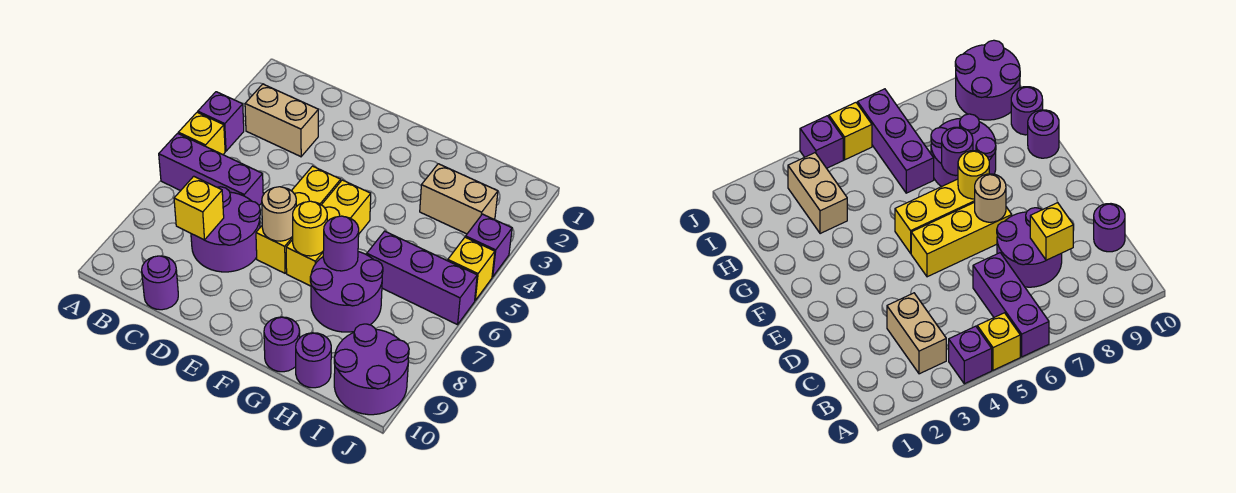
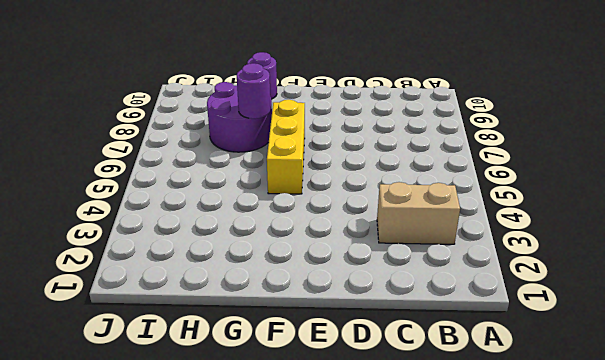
none -> purple 1x1 brick [198,92,244,151]
none -> yellow 1x1 brick [178,112,225,155]
none -> purple 1x3 brick [159,133,263,205]

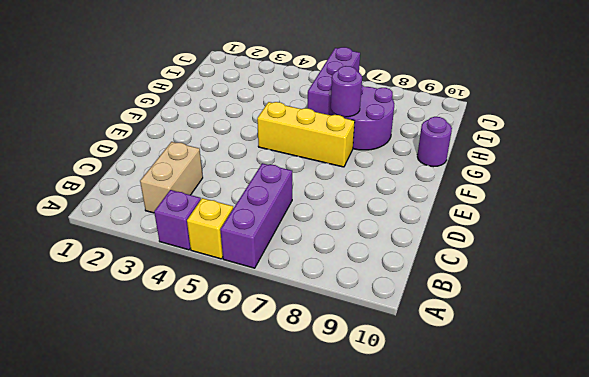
none -> purple 2x2 round brick [191,187,260,272]
none -> purple 1x1 round brick [142,256,178,310]
none -> yellow 1x3 brick [256,166,341,273]

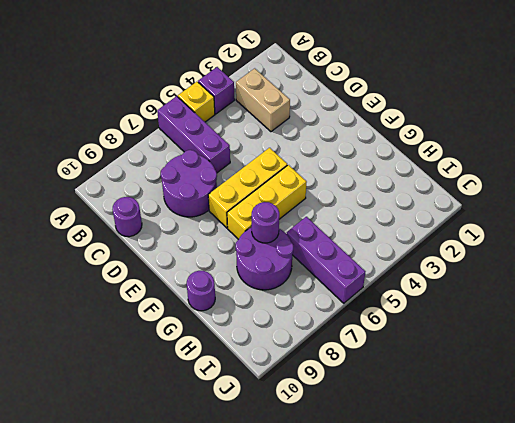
none -> tan 1x2 brick [420,164,498,234]
none -> purple 1x1 round brick [296,333,331,388]
none -> purple 2x2 round brick [334,324,409,415]

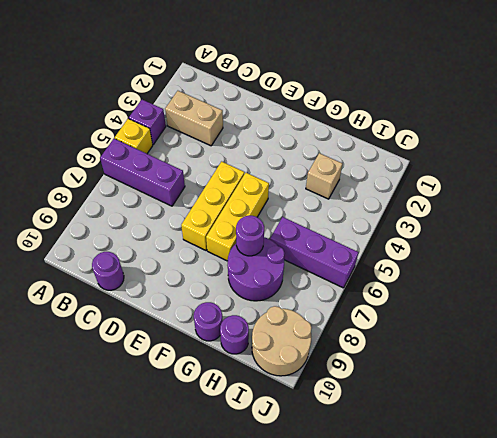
tan 1x1 brick [306,153,342,199] -> tan 1x2 brick [420,164,498,234]
tan 2x2 round brick [252,306,312,376] -> purple 2x2 round brick [334,324,409,415]
none -> purple 2x2 round brick [191,187,260,272]
none -> purple 1x1 brick [466,214,512,277]
none -> yellow 1x1 brick [448,237,495,300]

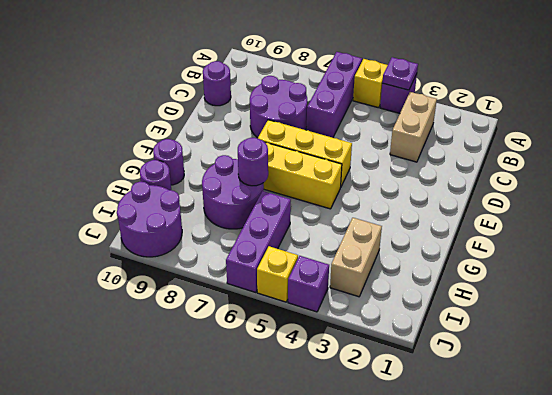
purple 1x1 plate [382,57,418,90] -> none
none -> yellow 1x1 brick [174,176,224,240]
none -> tan 1x1 round brick [262,187,296,241]
none -> yellow 1x1 round brick [293,201,327,256]

